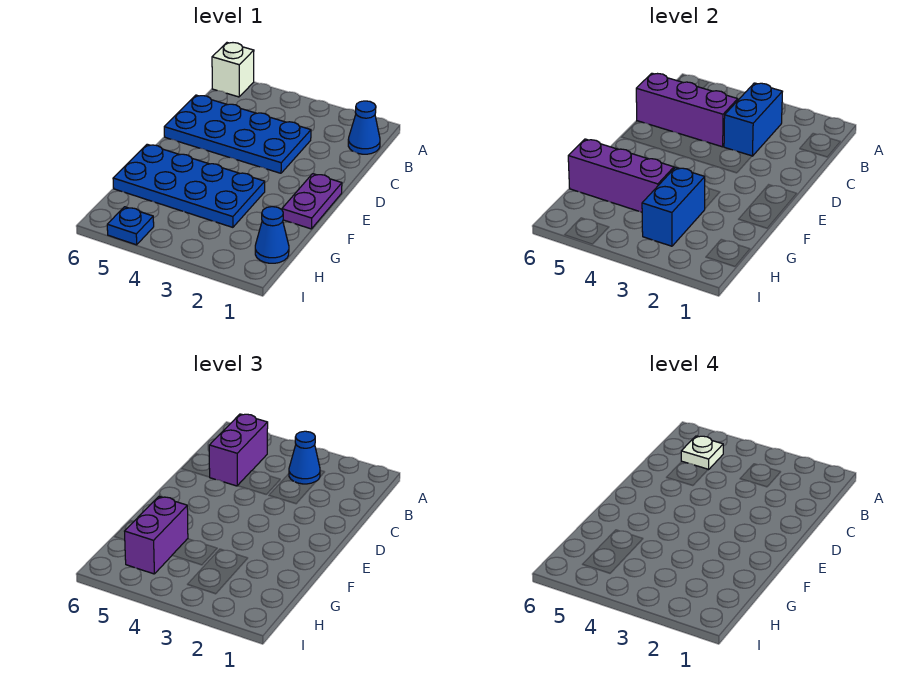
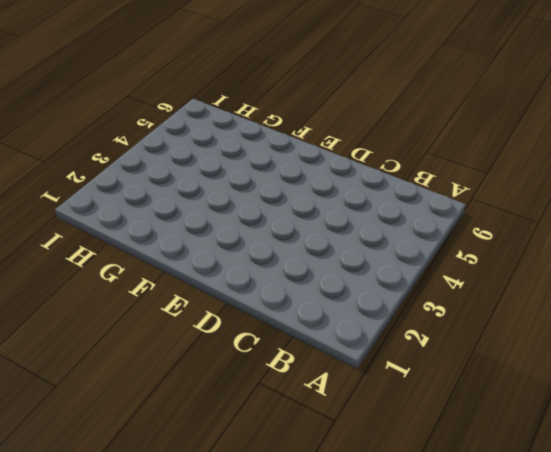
none -> white 1x1 brick [212,43,254,97]
none -> blue 1x1 cone [348,101,380,154]
none -> blue 2x4 plate [164,95,311,173]

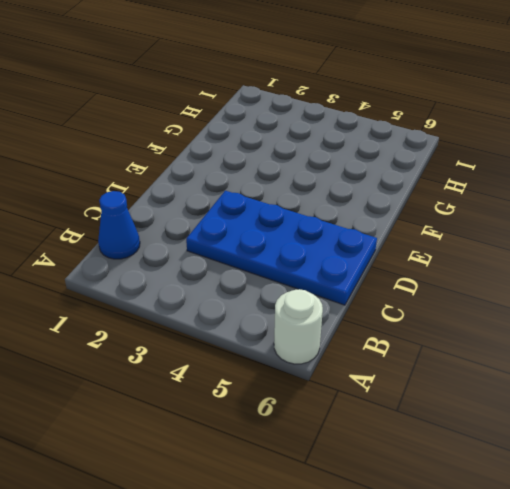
white 1x1 round brick [274,289,323,364] -> white 1x1 brick [212,43,254,97]
none -> purple 1x2 plate [282,174,342,229]
none -> blue 2x4 plate [113,144,265,227]
none -> blue 1x1 cone [255,207,289,263]

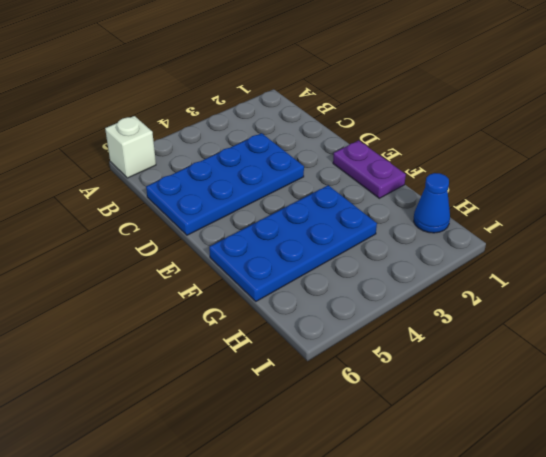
none -> blue 1x1 cone [348,101,380,154]
none -> blue 1x1 plate [107,207,154,245]
none -> blue 1x2 brick [724,83,782,156]

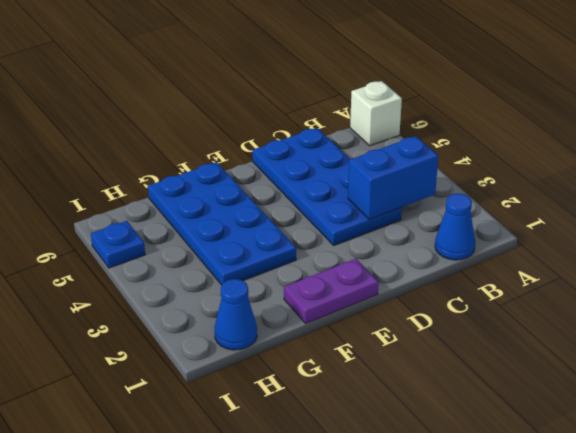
none -> purple 1x3 brick [636,73,738,147]
none -> blue 1x2 brick [642,167,705,246]
none -> purple 1x3 brick [568,139,674,212]

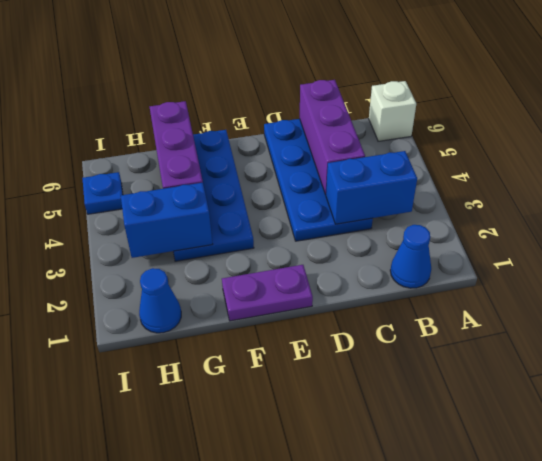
none -> blue 1x1 cone [289,431,320,484]
none -> purple 1x2 brick [209,414,268,486]
none -> purple 1x2 brick [125,496,188,574]

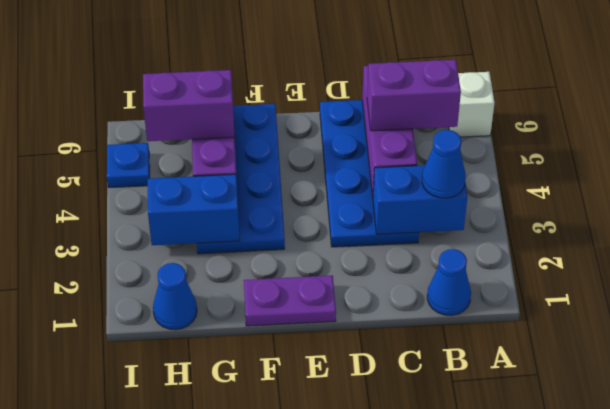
none -> white 1x1 plate [681,436,723,470]

